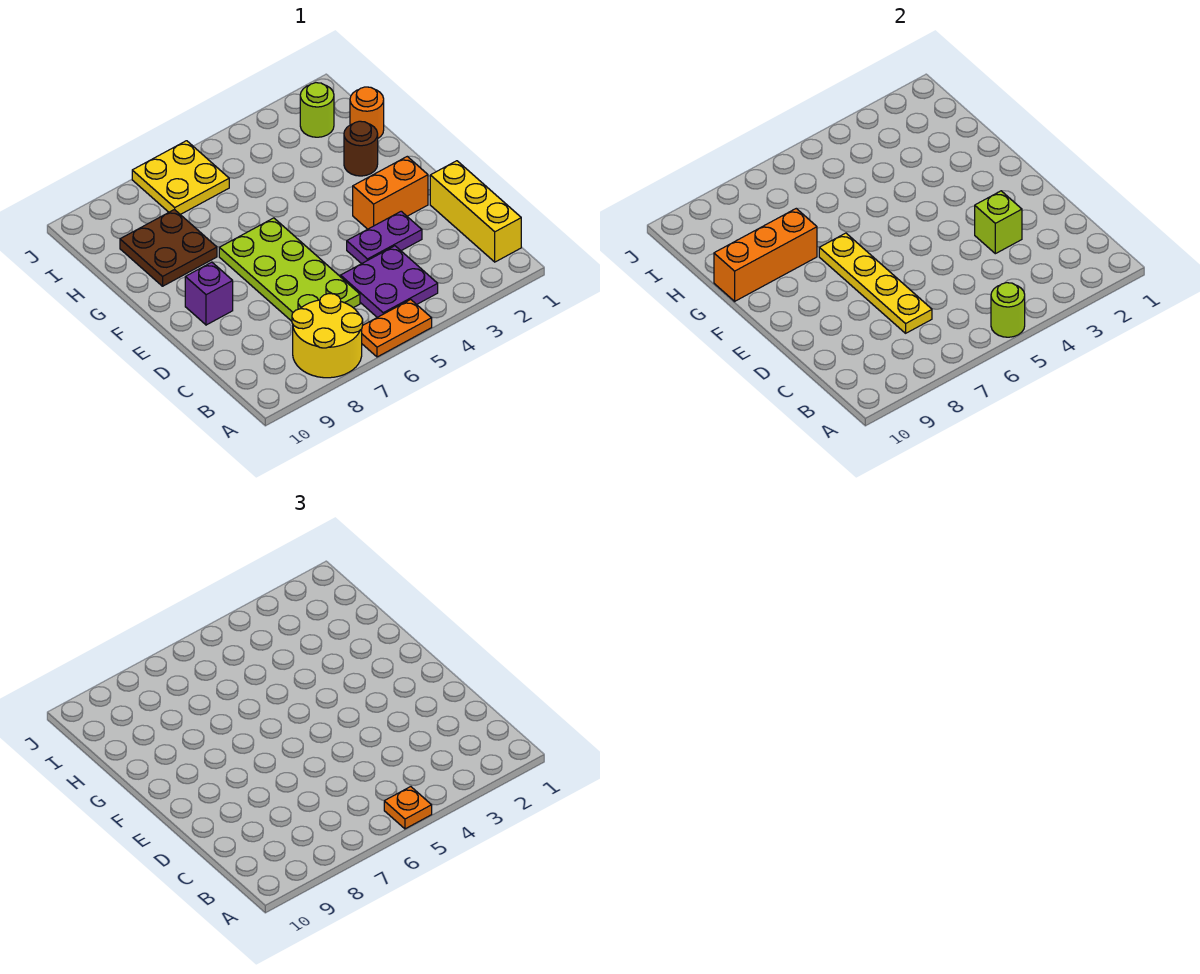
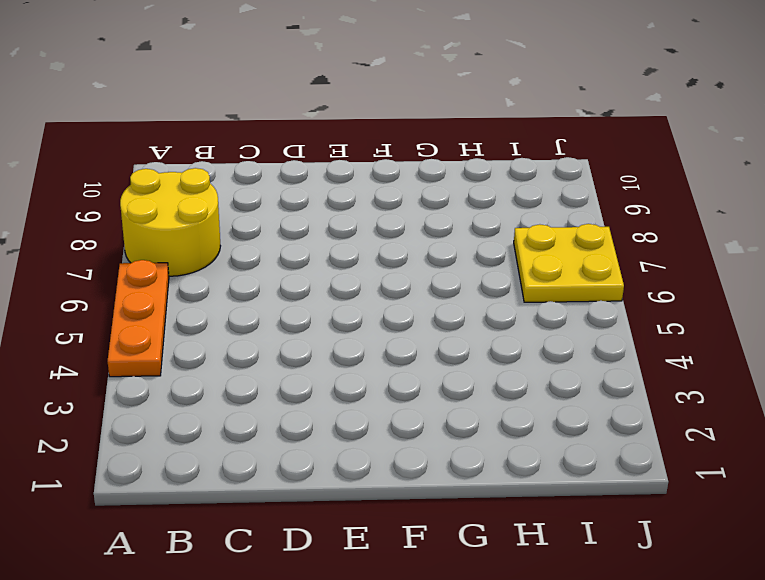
orange 1x3 plate [108,260,169,377] -> orange 1x2 plate [362,300,432,357]
none -> yellow 1x3 brick [430,161,521,262]
none -> purple 2x2 plate [341,246,438,317]
none -> lime 2x4 plate [219,218,360,321]

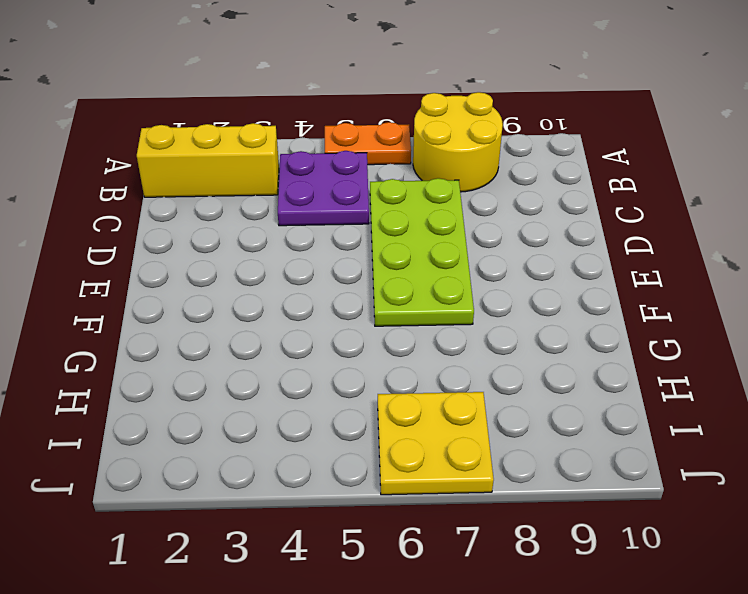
yellow 1x3 brick [137,123,279,197] -> yellow 1x3 brick turned to [430,161,521,262]
none -> purple 1x2 plate [347,211,422,264]
none -> orange 1x2 brick [353,157,428,229]
none -> purple 1x1 brick [185,262,233,325]

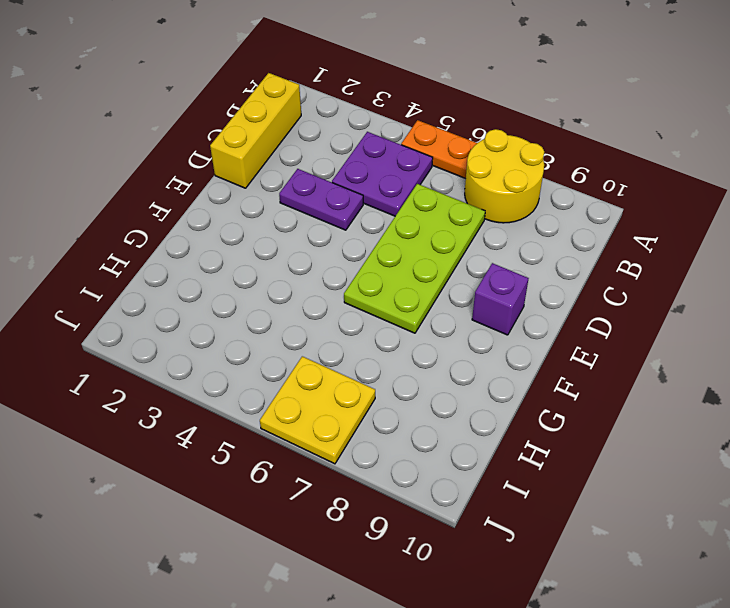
none -> orange 1x2 brick [353,157,428,229]
none -> brown 1x1 round brick [344,121,378,176]
none -> brown 2x2 plate [120,209,217,286]

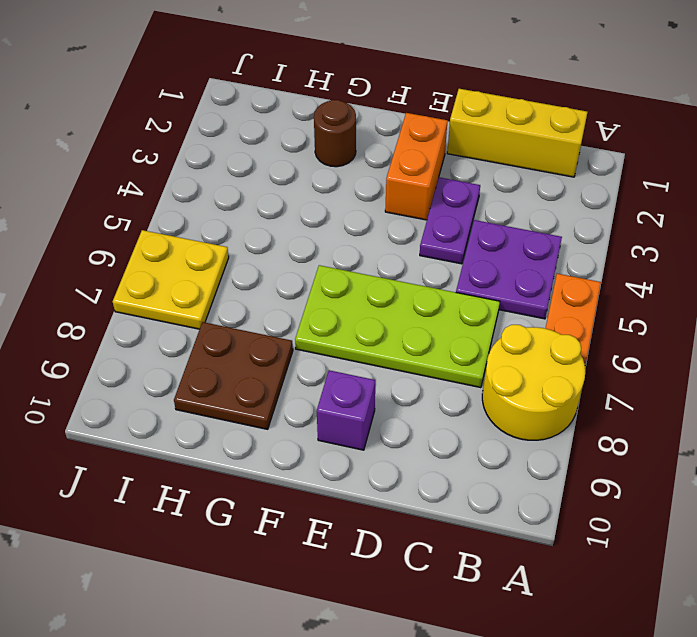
none -> orange 1x1 round brick [350,87,384,138]
none -> lime 1x1 round brick [300,83,334,137]
none -> lime 1x1 round brick [991,283,1025,337]

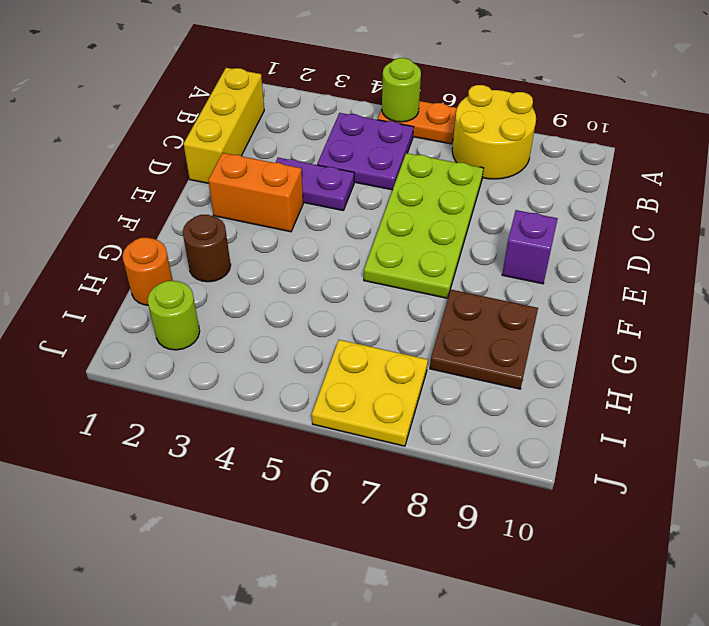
none -> yellow 1x4 plate [819,233,932,333]
none -> lime 1x1 brick [975,191,1022,254]
none -> orange 1x3 brick [714,209,817,301]

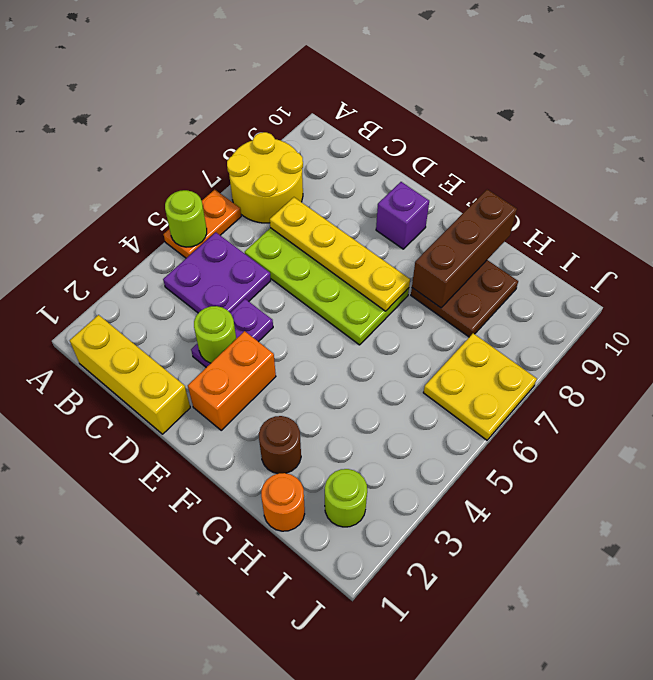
lime 1x1 round brick [194,306,236,363] -> lime 1x1 brick [975,191,1022,254]
brown 1x3 brick [412,189,517,308] -> orange 1x3 brick [714,209,817,301]
none -> orange 1x1 plate [384,787,432,829]

